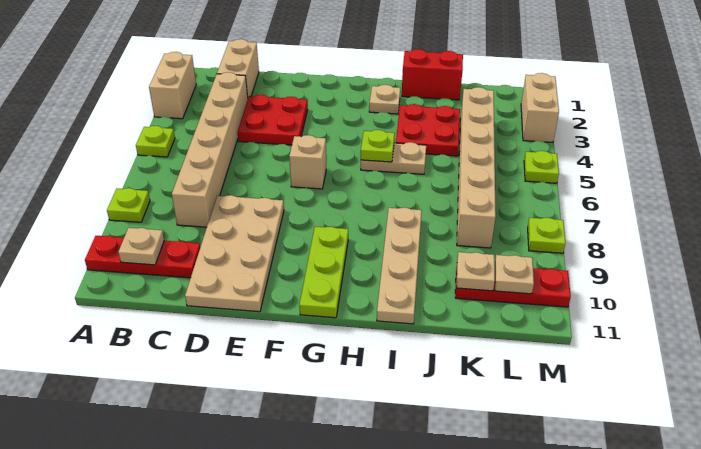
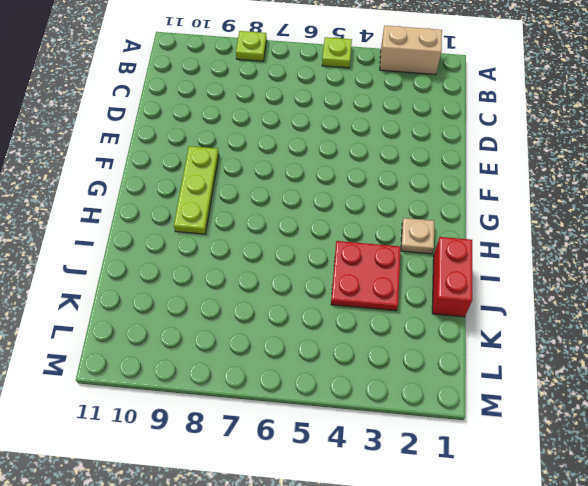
lime 1x3 plate [174,146,219,234] -> lime 1x3 plate turned to [299,226,348,318]
none -> red 1x3 plate [85,236,201,278]
none -> tan 1x2 brick [217,39,259,97]
none -> tan 1x6 brick [172,72,248,227]

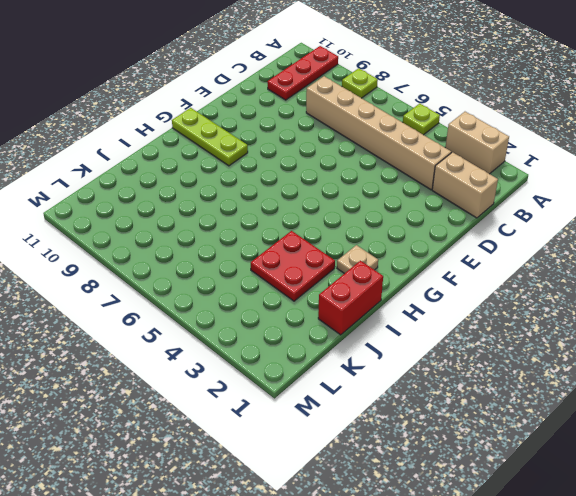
none -> red 2x2 plate [237,95,308,145]
none -> tan 2x4 plate [185,195,284,312]
none -> tan 1x1 brick [289,135,326,189]

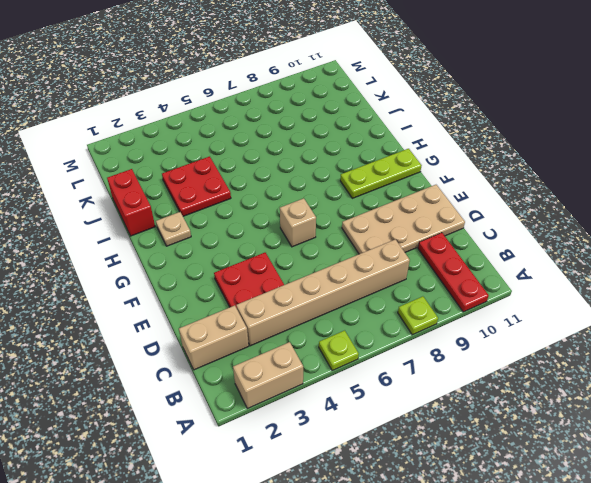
none -> tan 1x2 plate [361,142,426,174]
none -> tan 1x4 plate [377,207,422,324]
none -> tan 1x6 brick [457,87,496,248]

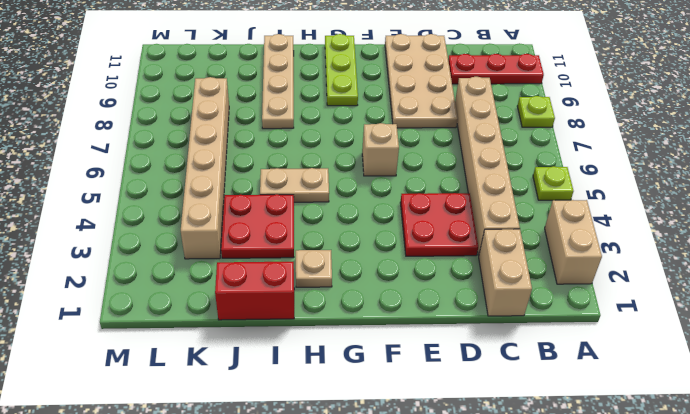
none -> red 1x3 plate [455,268,571,307]
none -> tan 1x2 brick [521,73,559,142]
none -> lime 1x1 plate [524,151,559,183]

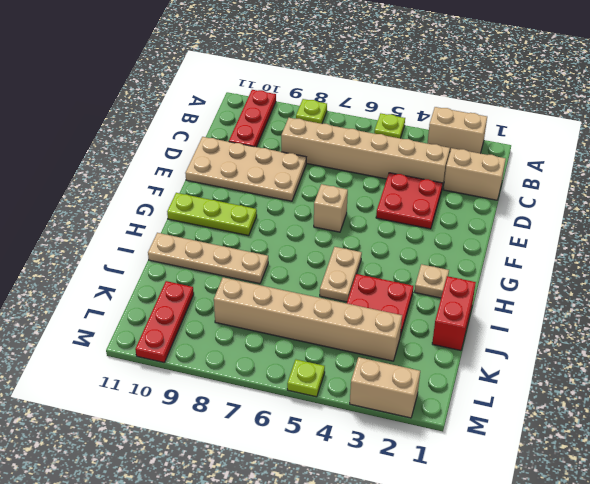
none -> lime 1x1 plate [528,217,566,253]
none -> tan 1x1 plate [118,227,164,265]
none -> lime 1x1 plate [361,130,395,162]

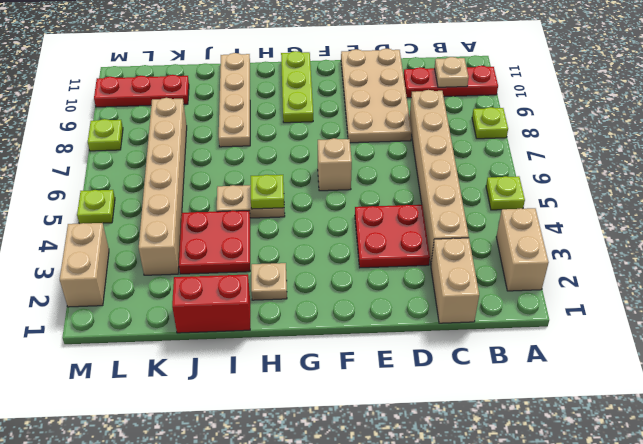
none -> tan 1x1 plate [456,252,495,291]
none -> tan 1x1 plate [495,255,534,294]

